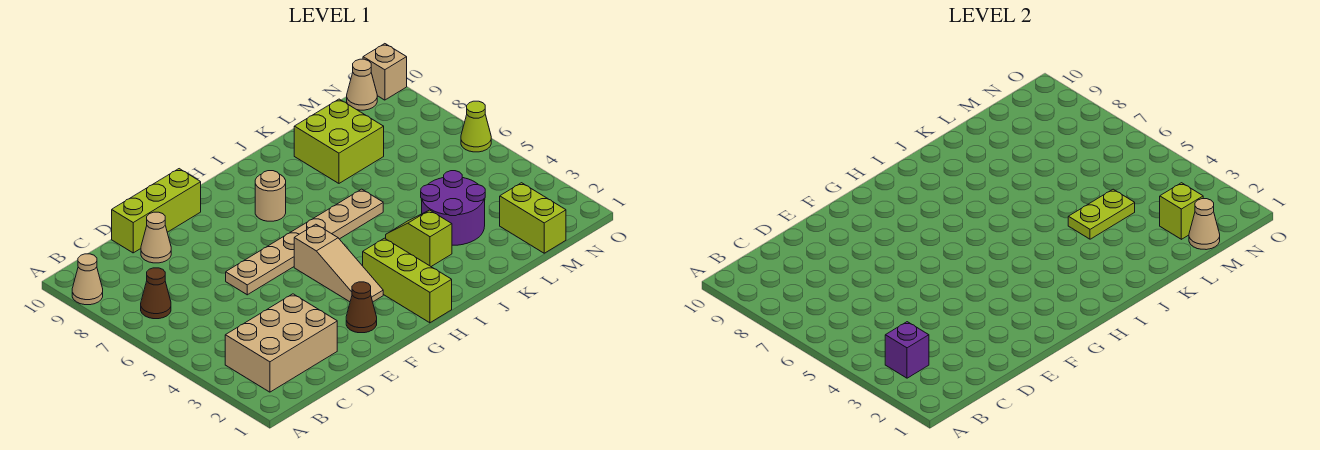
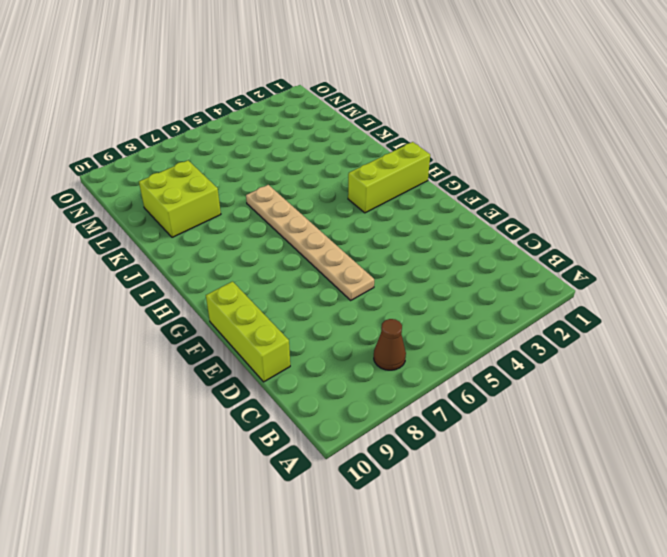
none -> tan 1x1 cone [72,254,103,305]
none -> tan 2x3 brick [225,294,337,392]
none -> tan 1x1 cone [141,212,171,263]

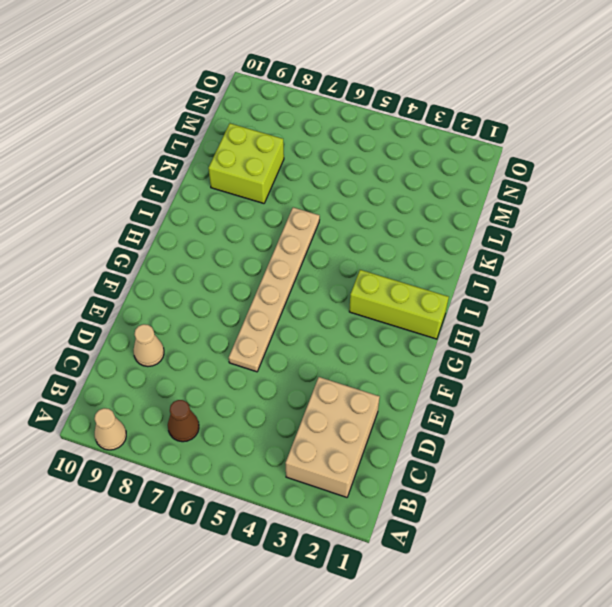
none -> lime 1x3 brick [112,169,201,253]
none -> brown 1x1 cone [346,282,377,333]
none -> tan 1x3 slope [294,224,383,302]

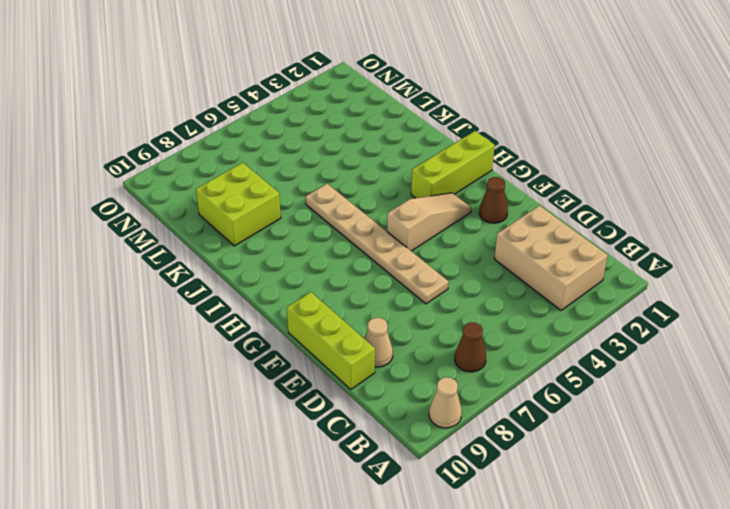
none -> tan 1x1 round brick [255,171,286,221]
none -> lime 1x2 slope [386,210,452,266]
none -> purple 2x2 round brick [421,171,485,245]

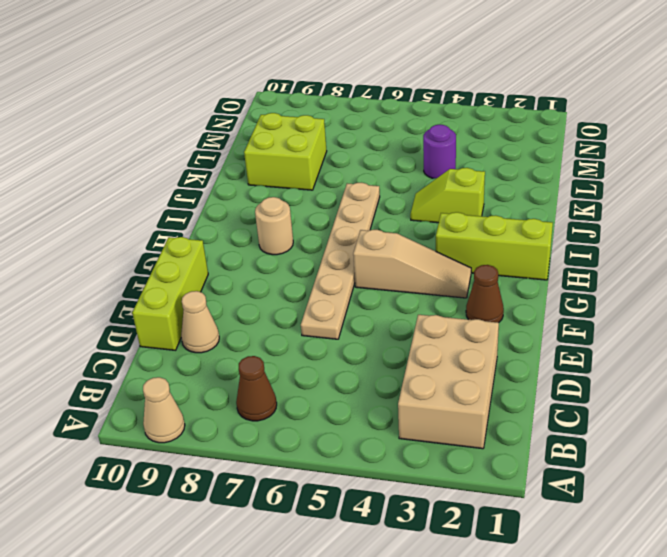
purple 1x1 round brick [423,125,456,179] -> purple 2x2 round brick [421,171,485,245]
none -> lime 1x2 brick [500,183,566,253]
none -> tan 1x1 cone [347,59,377,110]
none -> lime 1x1 cone [461,101,491,152]

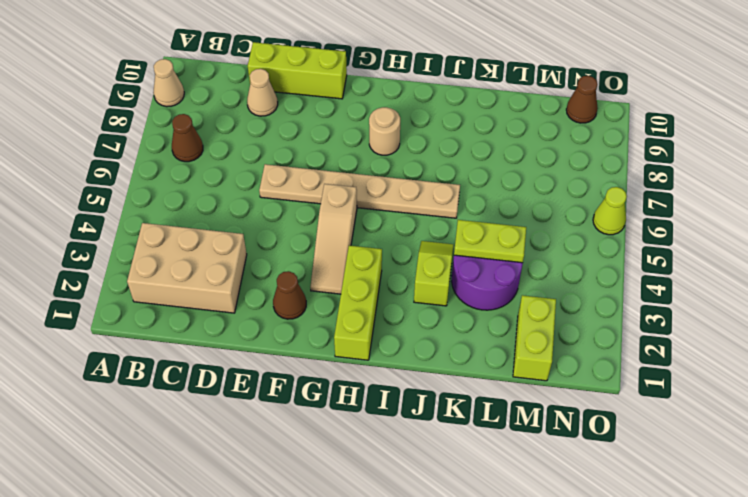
brown 1x1 cone [566,76,598,123] -> tan 1x1 cone [347,59,377,110]
none -> lime 2x2 brick [294,99,384,183]
none -> tan 1x1 brick [363,44,407,100]
none -> purple 1x1 brick [885,322,929,378]

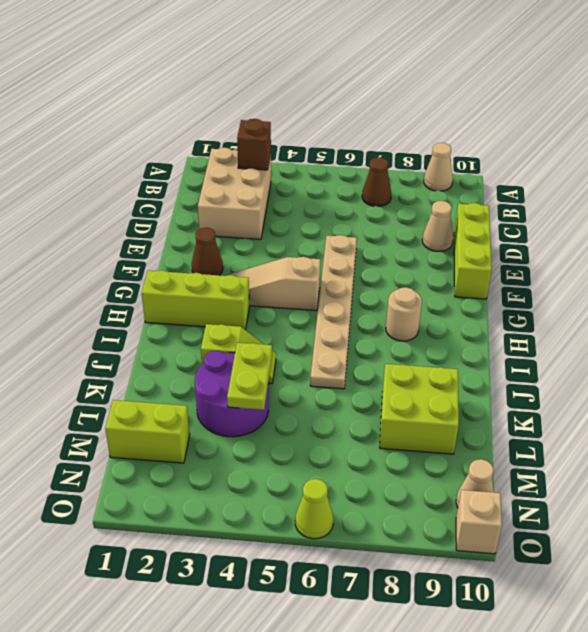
brown 1x1 brick [237,119,271,170] -> purple 1x1 brick [885,322,929,378]
none -> tan 1x1 cone [1189,199,1220,250]
none -> lime 1x1 brick [1160,183,1203,239]

